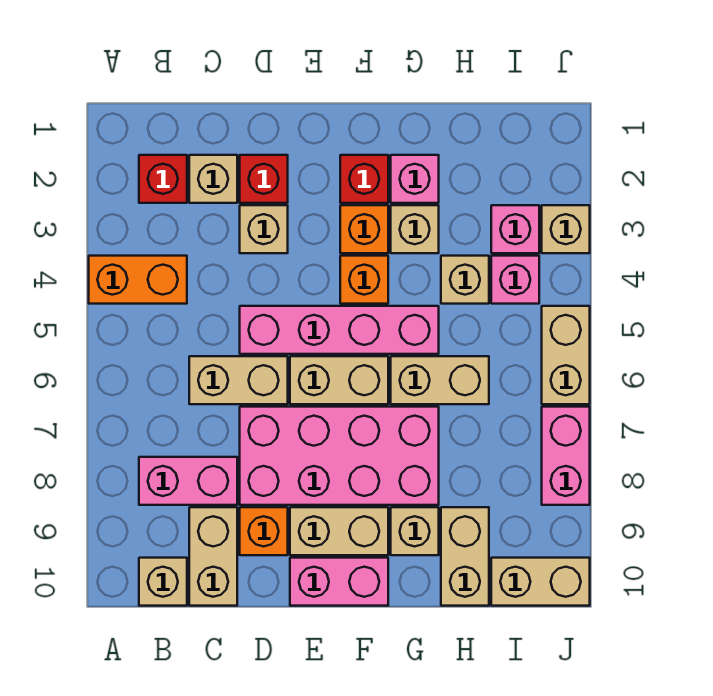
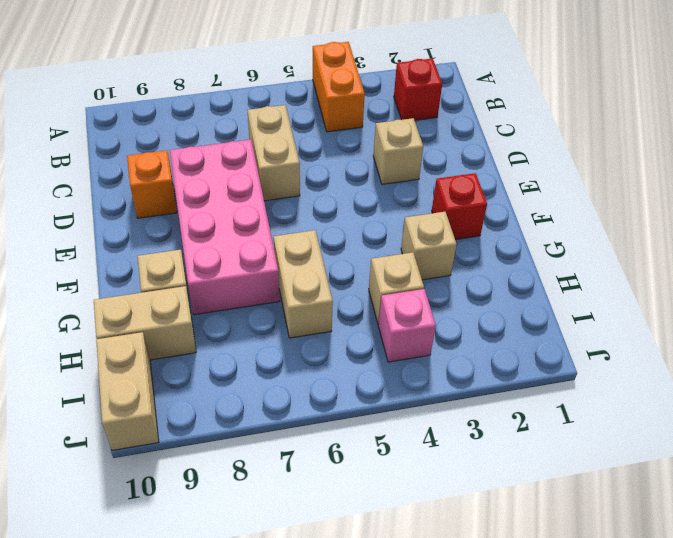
none -> pink 1x2 brick [139,457,237,505]
none -> tan 1x1 brick [139,558,187,606]
none -> tan 1x1 brick [189,155,237,203]
none -> tan 1x2 brick [189,507,237,606]

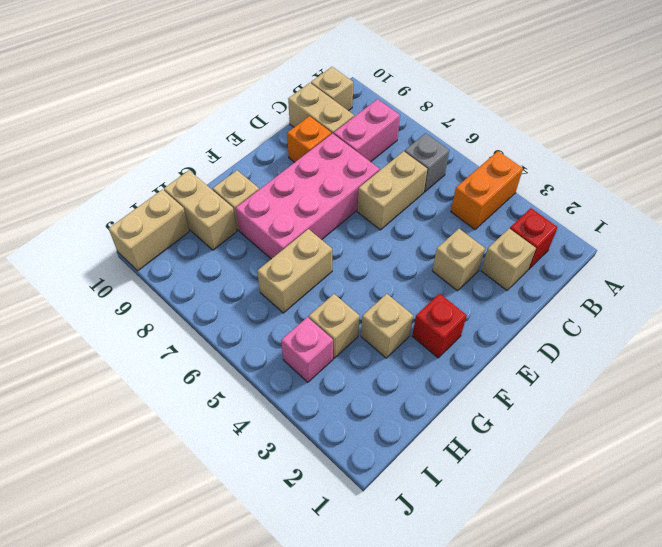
grey 1x1 brick [405,133,449,192] -> none
none -> red 1x1 brick [240,155,288,203]
none -> pink 1x4 brick [240,306,439,354]
none -> tan 1x2 brick [290,356,388,404]
none -> tan 1x2 brick [290,507,388,555]

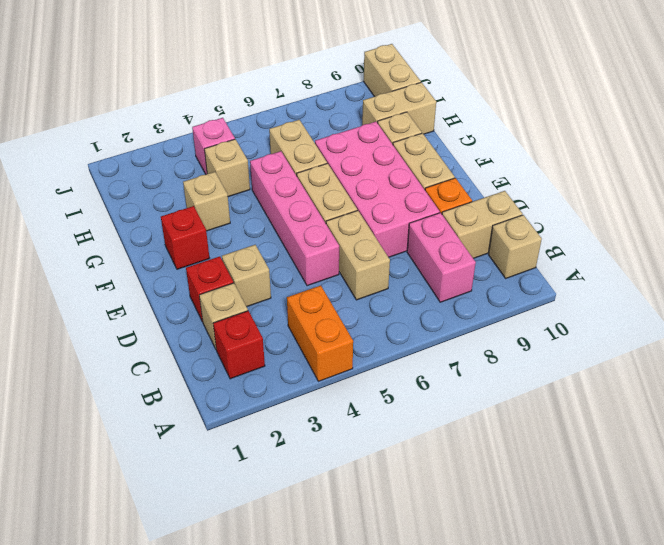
none -> pink 1x2 brick [290,558,388,606]
none -> orange 1x1 brick [340,205,388,253]
none -> orange 1x1 brick [340,256,388,304]
none -> pink 1x1 brick [391,155,439,203]

